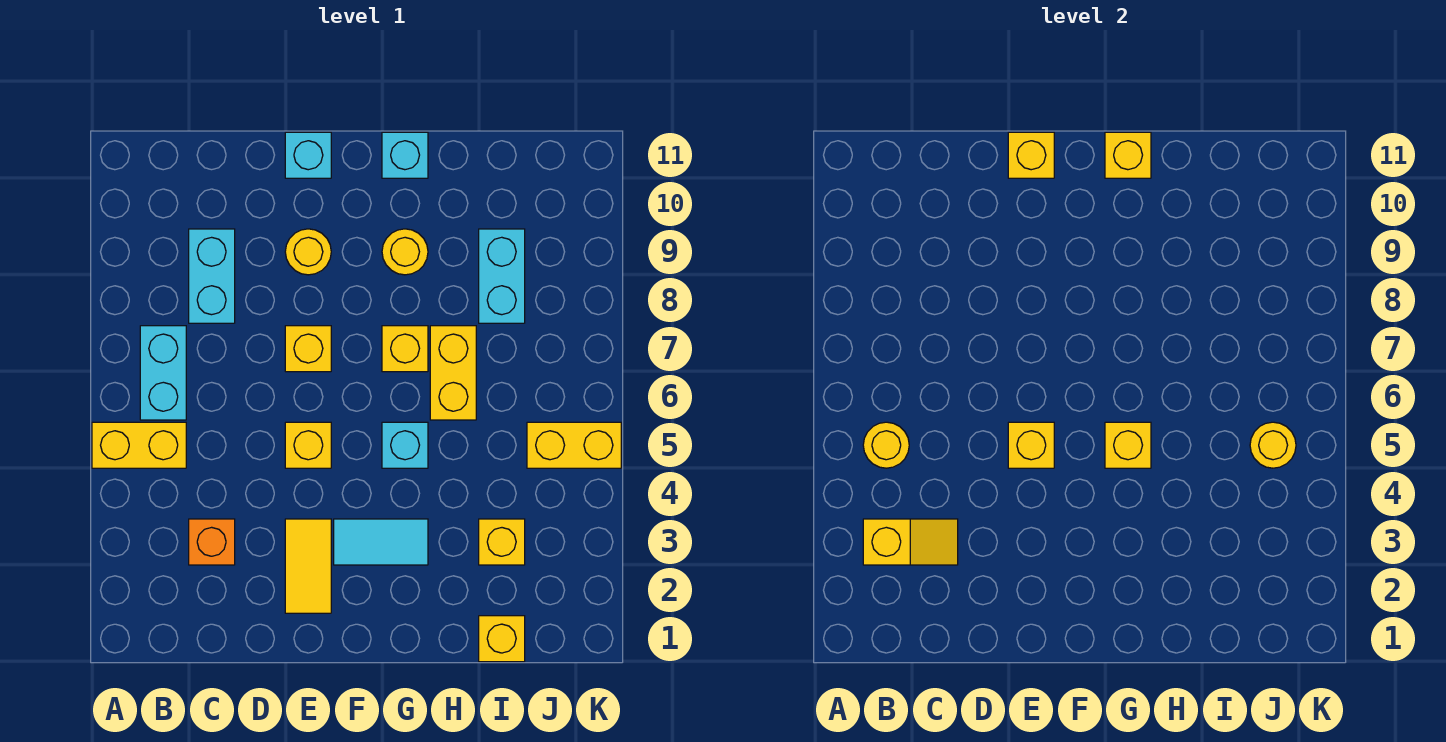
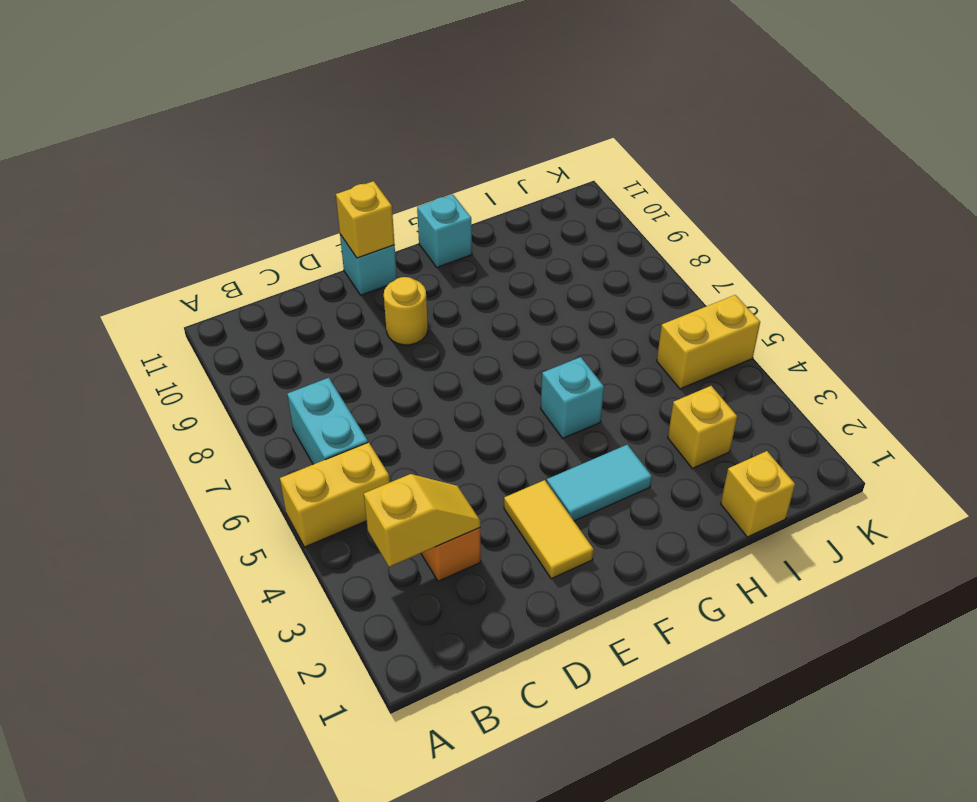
none -> cyan 1x2 brick [189,229,235,323]
none -> yellow 1x1 brick [285,422,331,468]
none -> yellow 1x1 brick [285,326,331,372]

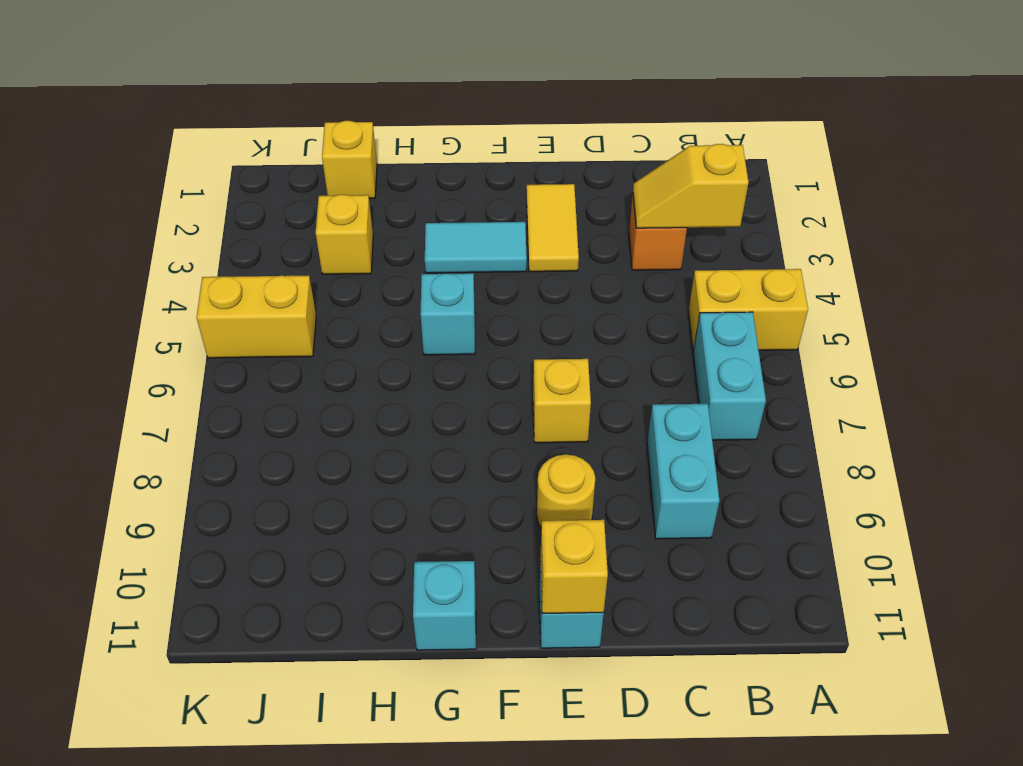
none -> yellow 1x1 brick [285,422,331,468]
none -> yellow 1x1 brick [382,326,428,372]
none -> yellow 1x1 round brick [382,229,428,275]

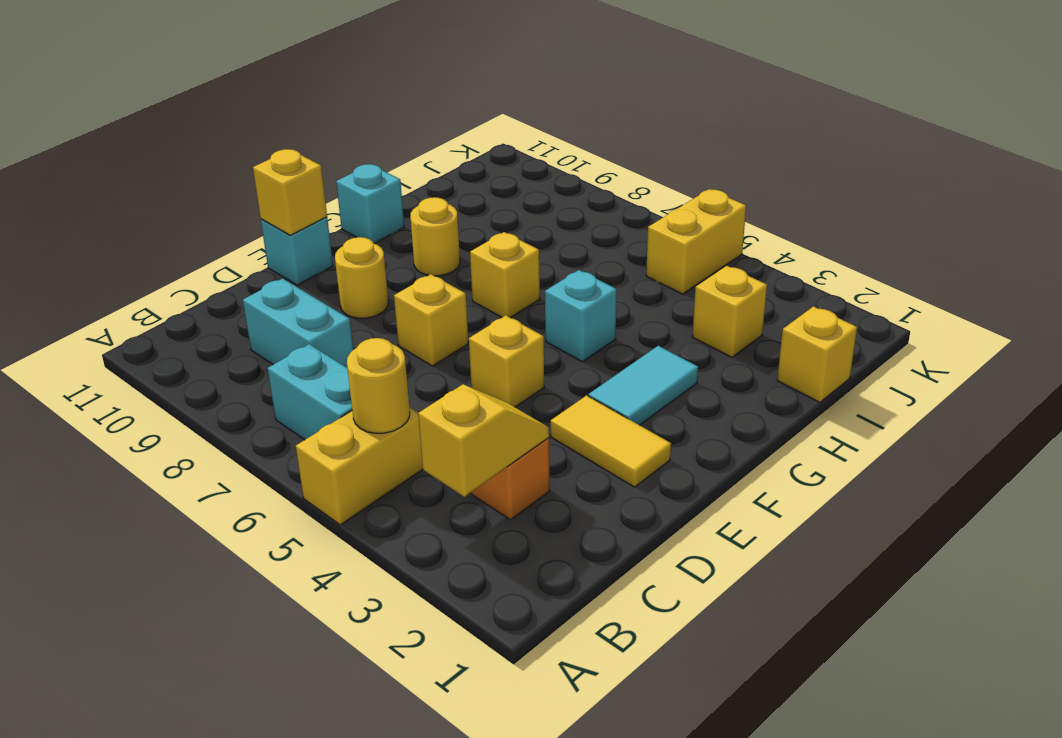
none -> yellow 1x2 brick [430,326,476,420]
none -> cyan 1x2 brick [479,229,525,323]
none -> yellow 1x1 brick [1008,422,1054,468]

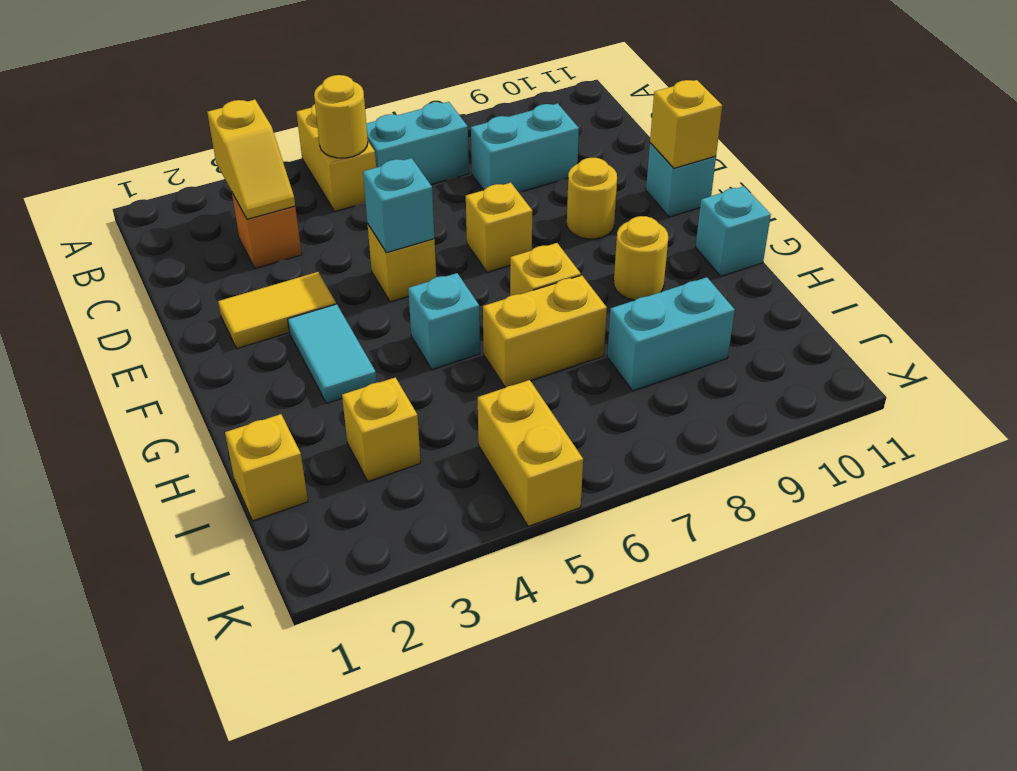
cyan 1x1 brick [363,158,434,253] -> yellow 1x1 brick [1008,422,1054,468]
none -> yellow 1x1 brick [1105,422,1151,468]
none -> yellow 1x1 brick [1105,132,1151,178]
none -> yellow 1x1 round brick [1250,422,1296,468]

